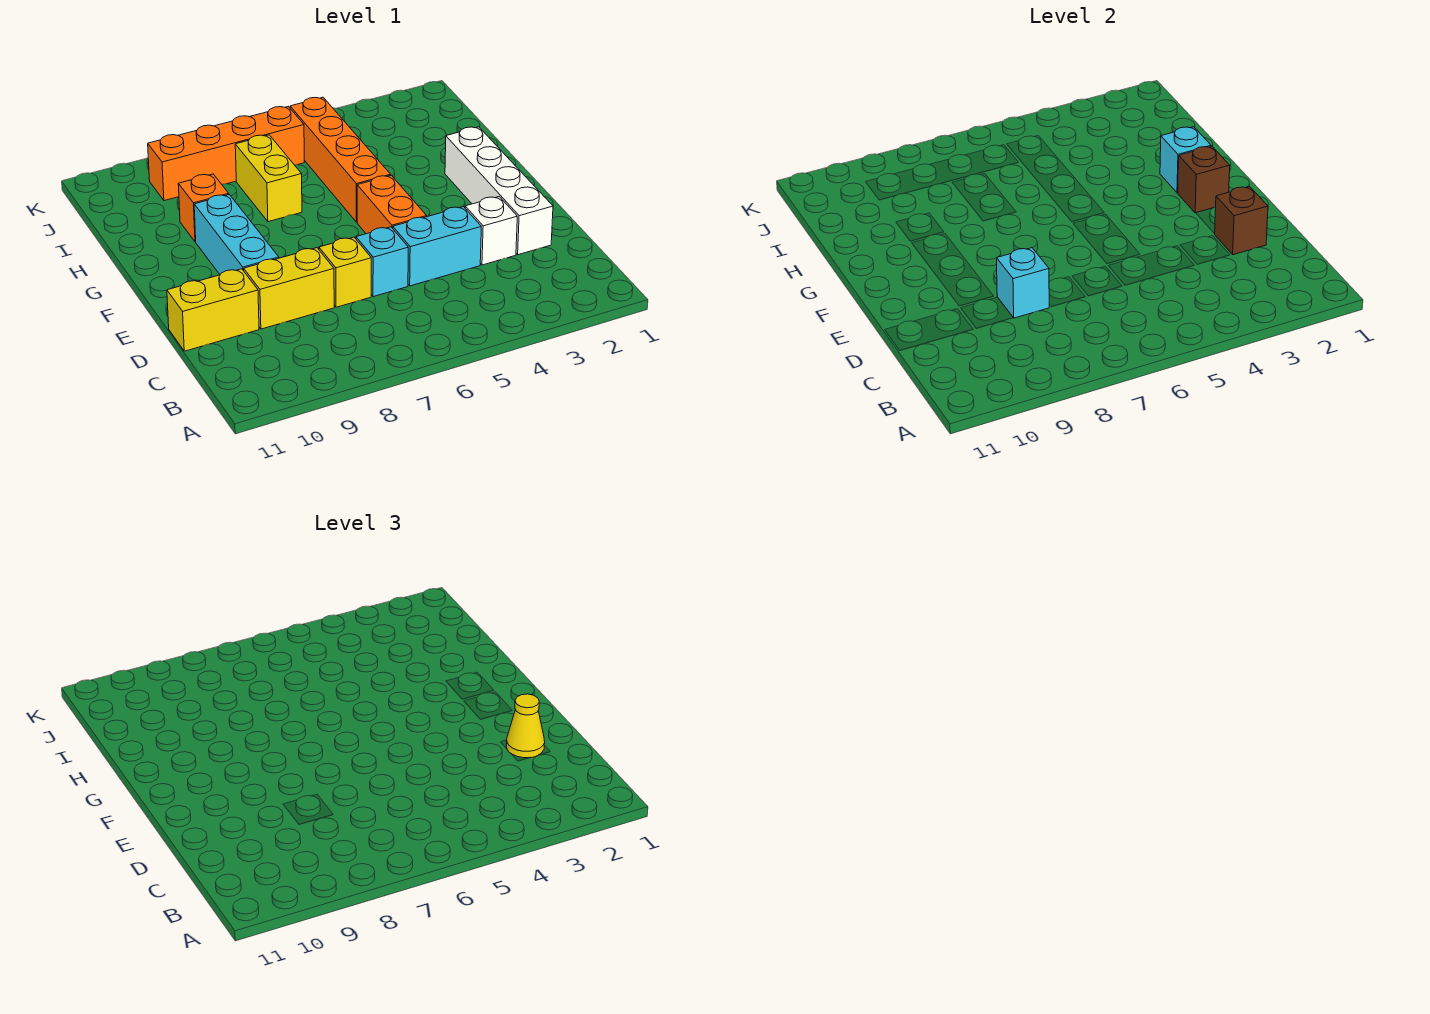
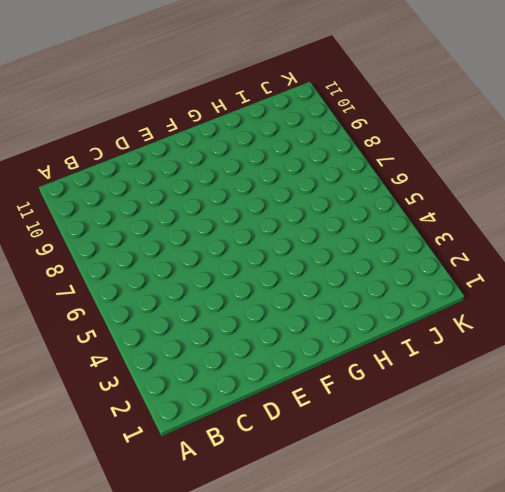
none -> white 1x4 brick [445,127,553,255]
none -> white 1x1 brick [465,197,517,265]
none -> cyan 1x2 brick [393,207,481,286]

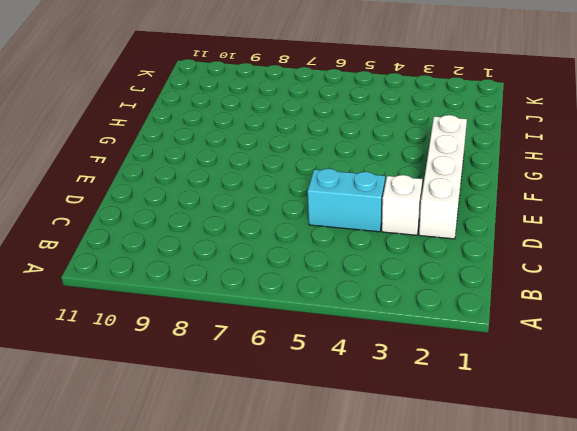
none -> cyan 1x1 brick [356,227,408,297]
none -> yellow 1x1 brick [319,237,371,307]
none -> yellow 1x2 brick [244,248,334,329]

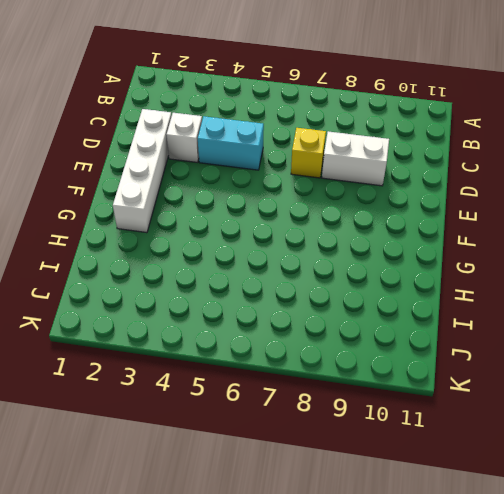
white 1x2 brick [322,131,389,186] -> yellow 1x2 brick [244,248,334,329]
none -> cyan 1x1 brick [356,227,408,297]
none -> yellow 1x2 brick [167,269,259,351]
none -> orange 1x2 brick [357,175,427,234]

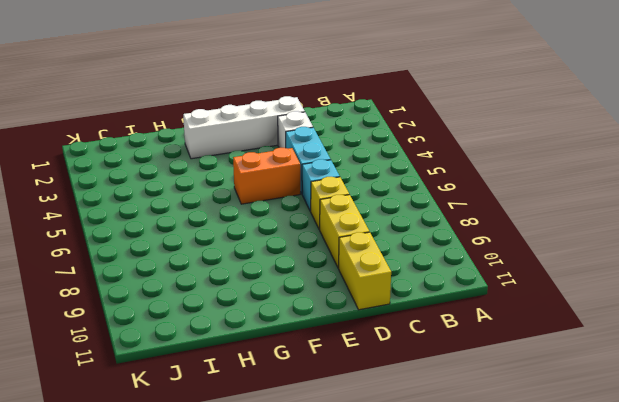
none -> cyan 1x3 brick [194,195,279,274]
none -> orange 1x4 brick [290,97,391,222]
none -> yellow 1x2 brick [235,135,302,222]

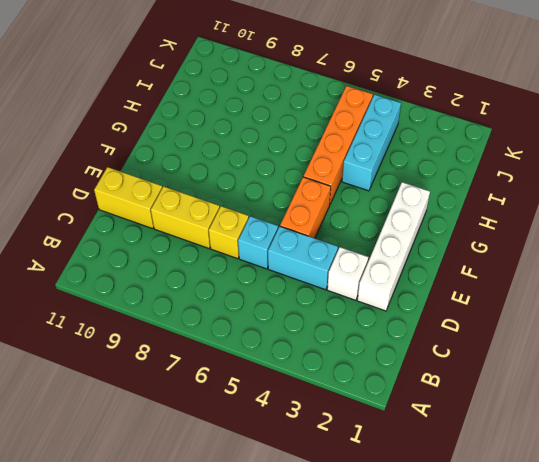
cyan 1x3 brick [342,95,401,191] -> cyan 1x3 brick moved to [194,195,279,274]
none -> yellow 1x2 brick [235,135,302,222]
none -> orange 1x1 brick [178,174,229,242]
none -> orange 1x4 brick [148,106,304,201]

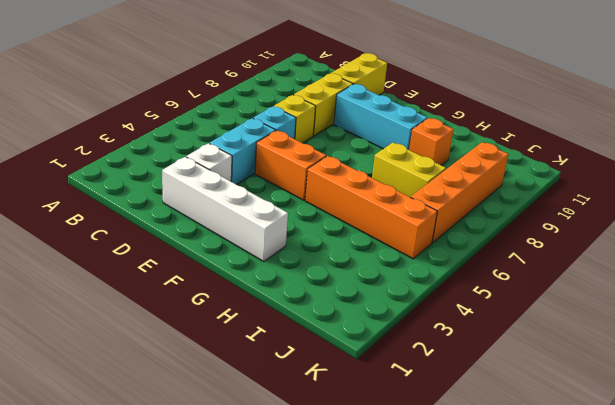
none -> brown 1x1 brick [1214,186,1268,255]
none -> cyan 1x1 brick [997,248,1049,318]
none -> brown 1x1 brick [1178,146,1230,213]

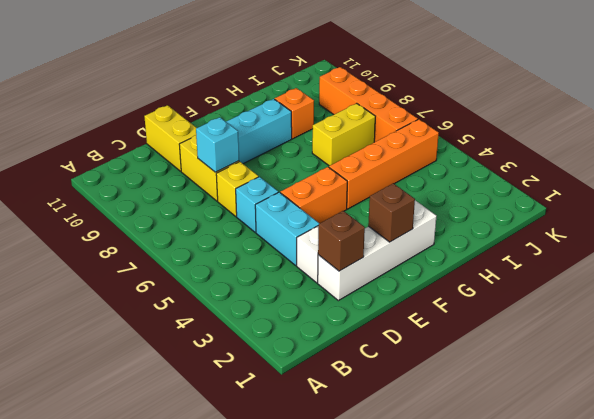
none -> cyan 1x1 brick [1160,127,1211,193]
none -> yellow 1x1 cone [507,694,545,758]

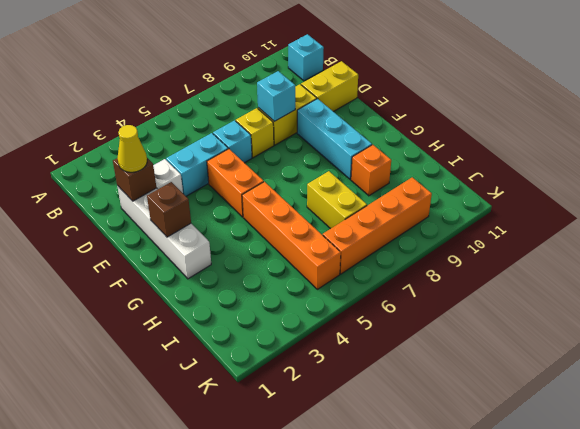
cyan 1x1 brick [288,34,324,81] -> cyan 1x1 brick moved to [1160,127,1211,193]

